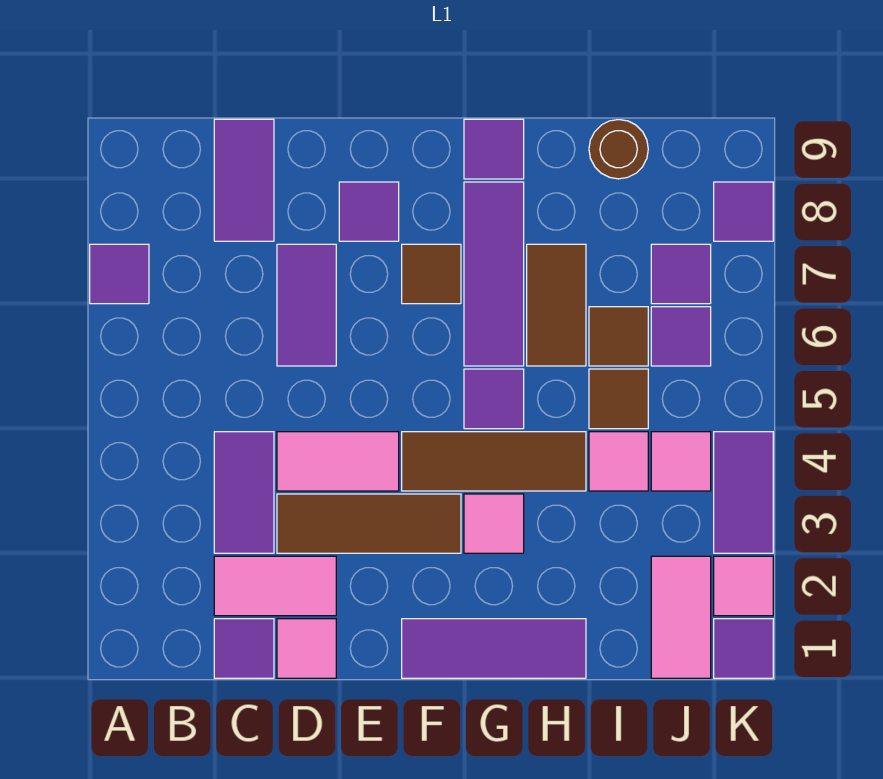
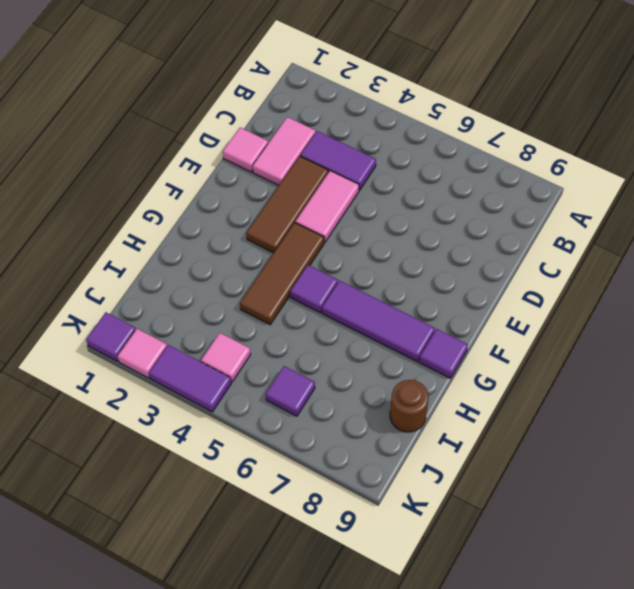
none -> purple 1x1 tile [90,244,149,304]
none -> purple 1x1 tile [214,619,274,678]
none -> purple 1x2 tile [214,119,274,241]
none -> purple 1x2 tile [277,244,336,366]

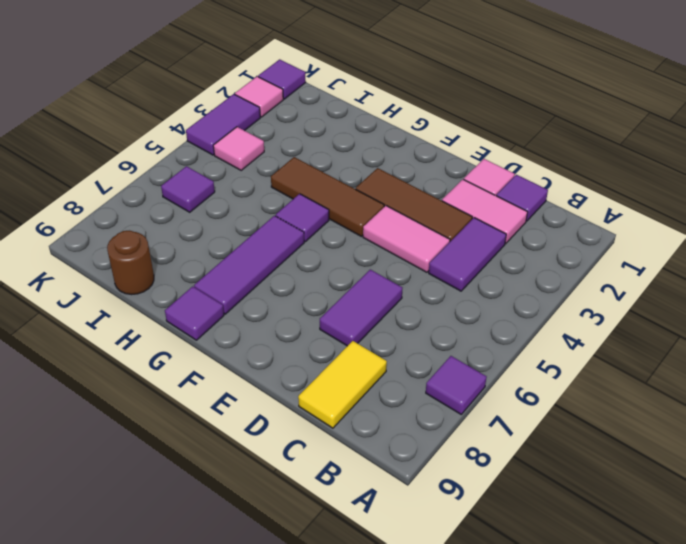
yellow 1x2 tile [298,341,387,428] -> purple 1x2 tile [214,119,274,241]
none -> purple 1x1 tile [339,182,399,241]
none -> purple 1x3 tile [402,619,586,678]
none -> brown 1x1 tile [402,244,461,304]
none -> pink 1x1 tile [464,494,524,553]

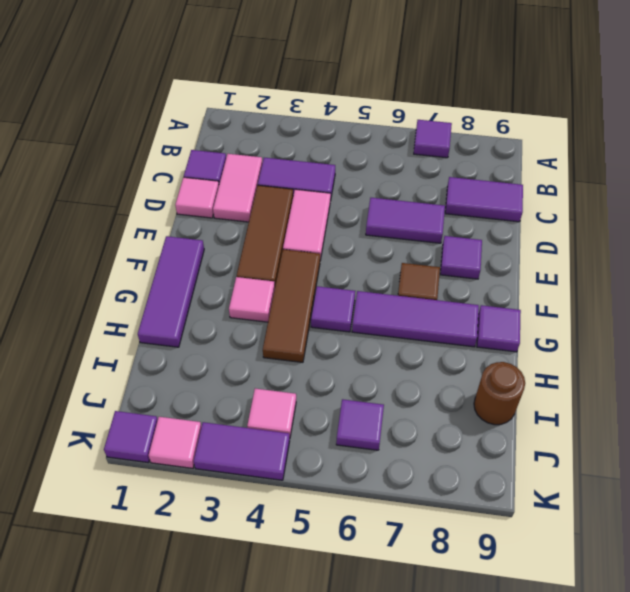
none -> brown 1x2 tile [527,244,586,366]
none -> pink 1x1 tile [589,432,648,491]
none -> brown 1x1 tile [589,369,648,429]
none -> brown 1x1 tile [589,307,648,366]

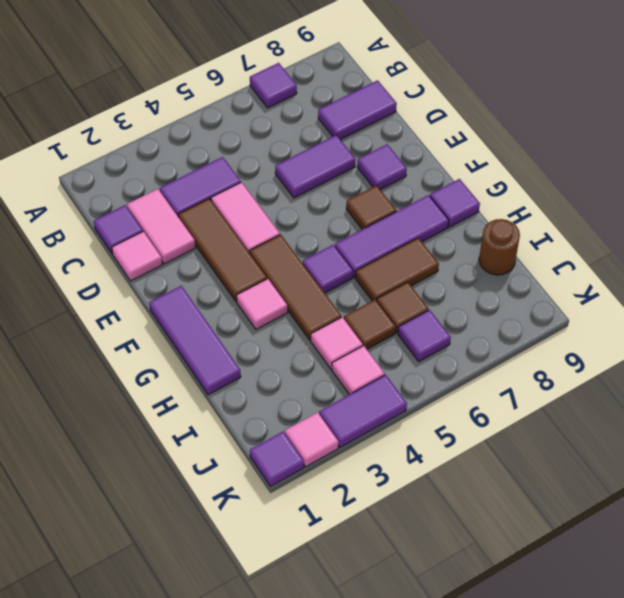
none -> pink 1x2 tile [651,556,711,678]
none -> purple 1x1 tile [651,244,711,304]
none -> purple 1x1 tile [714,182,773,241]

